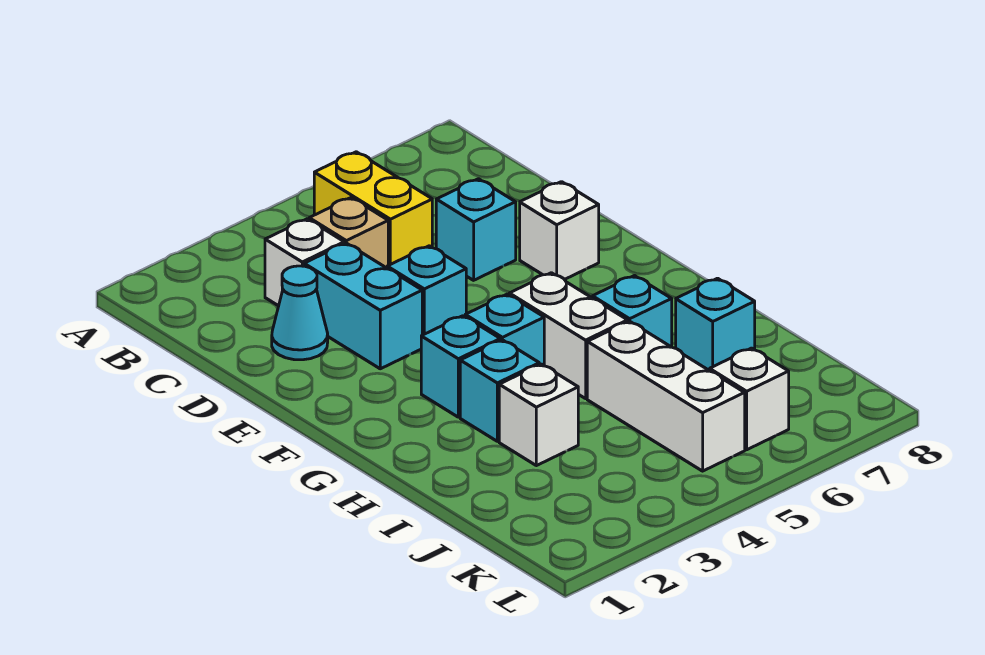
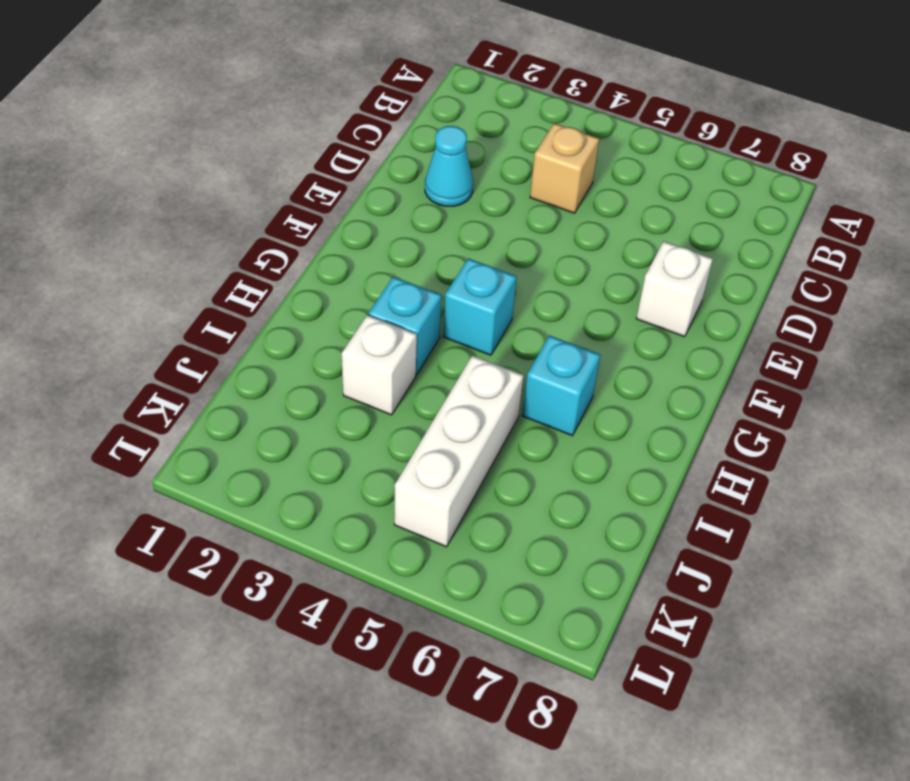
none -> yellow 1x2 brick [314,152,432,265]
none -> white 1x1 brick [265,219,344,306]
none -> cyan 1x2 brick [304,243,422,369]

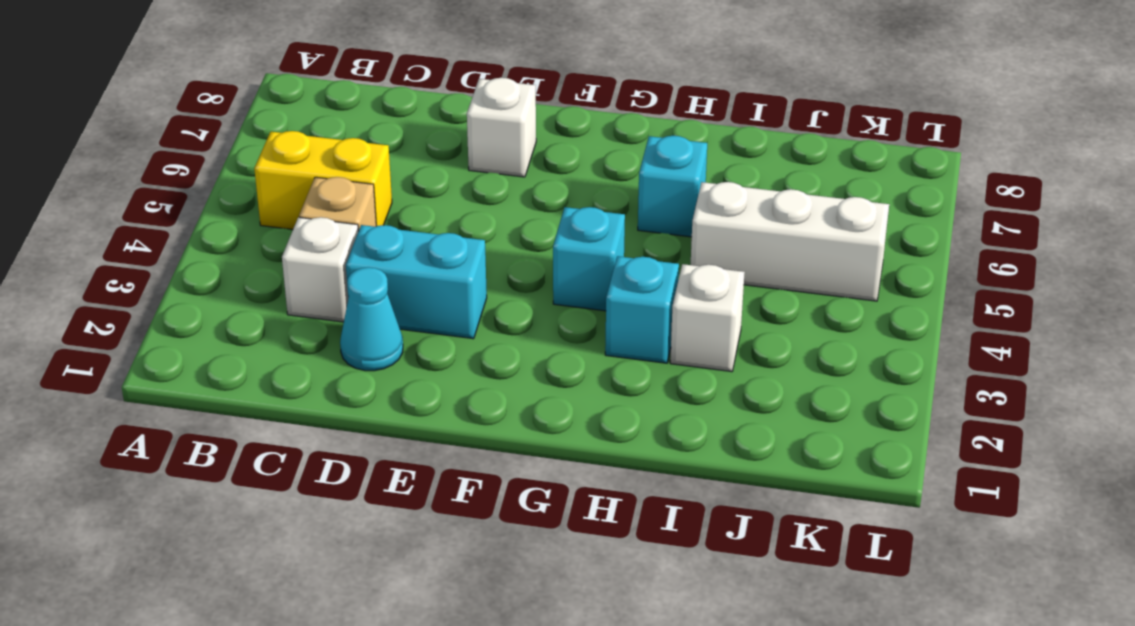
none -> cyan 1x1 brick [436,179,516,280]
none -> cyan 1x1 brick [387,246,466,335]
none -> cyan 1x1 brick [421,316,500,417]

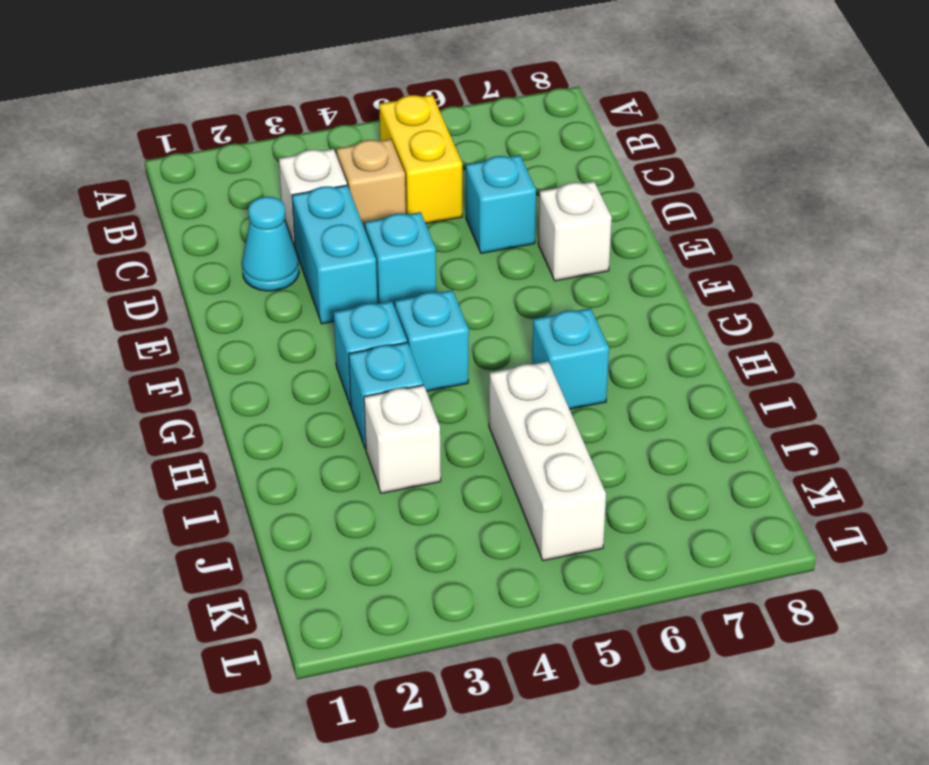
none -> white 1x2 brick [509,273,628,399]
none -> cyan 1x1 brick [676,278,755,371]
none -> white 1x1 brick [710,348,789,450]

